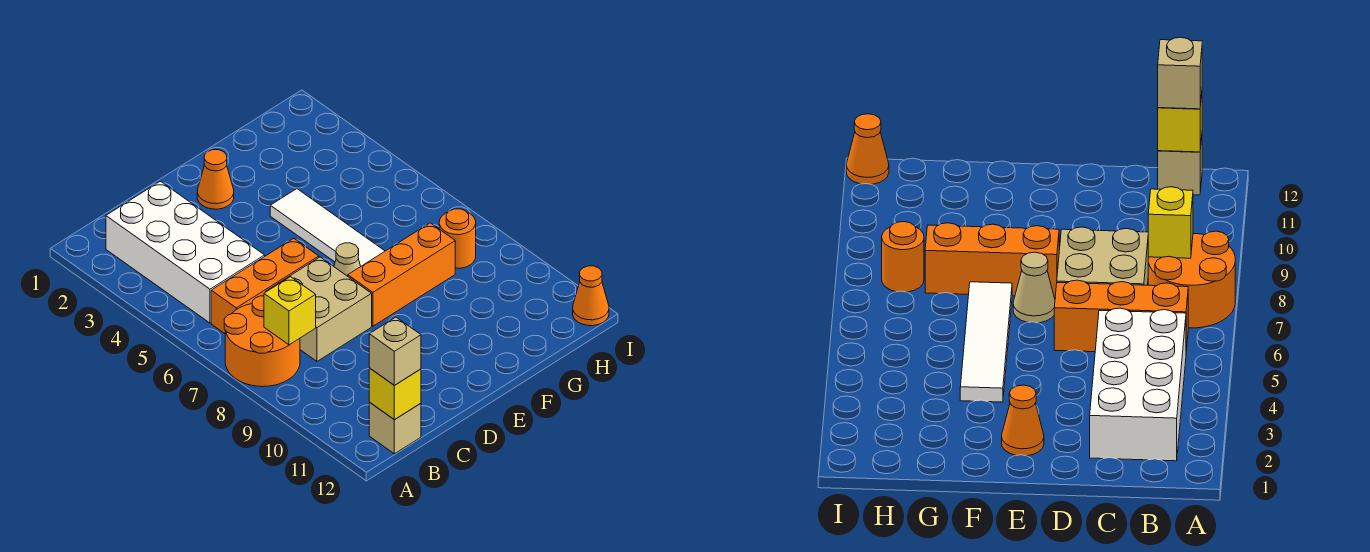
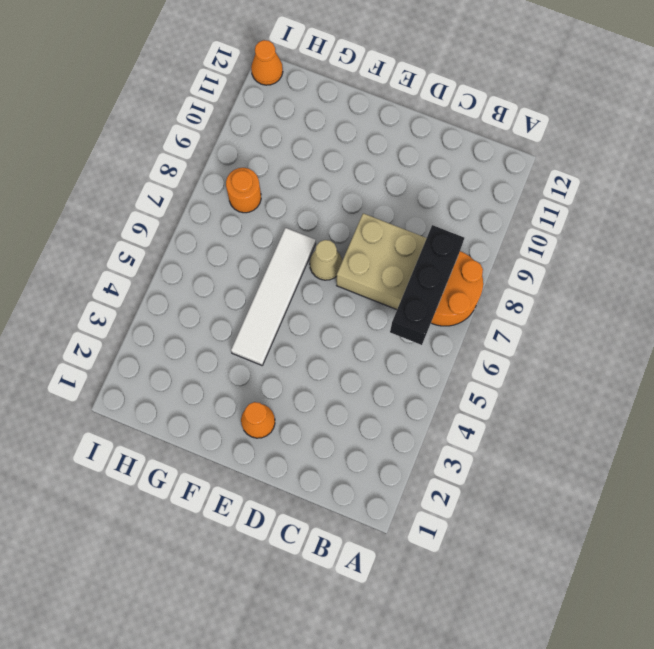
black 1x3 brick [390,225,464,345] -> yellow 1x1 brick [264,277,316,345]
none -> white 2x4 brick [106,181,265,323]
none -> orange 1x3 brick [211,238,319,334]
none -> tan 1x1 brick [369,403,421,454]

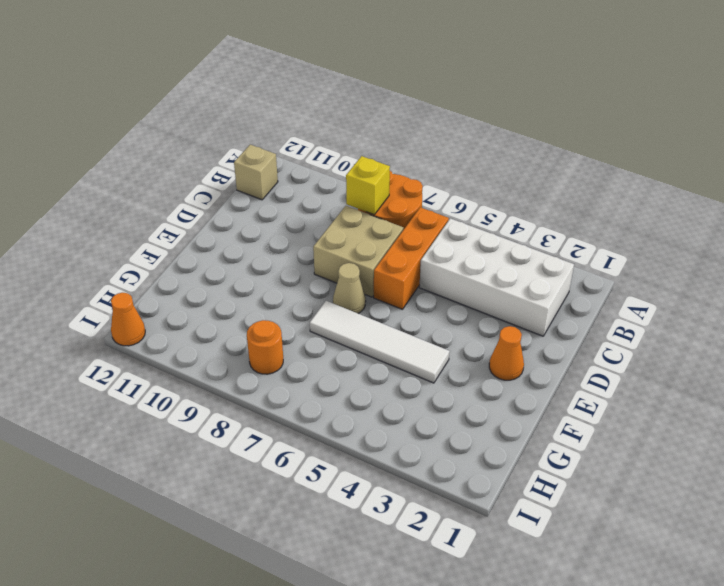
none -> orange 1x3 brick [348,223,455,326]
none -> yellow 1x1 brick [369,368,421,420]
none -> tan 1x1 brick [369,317,421,385]

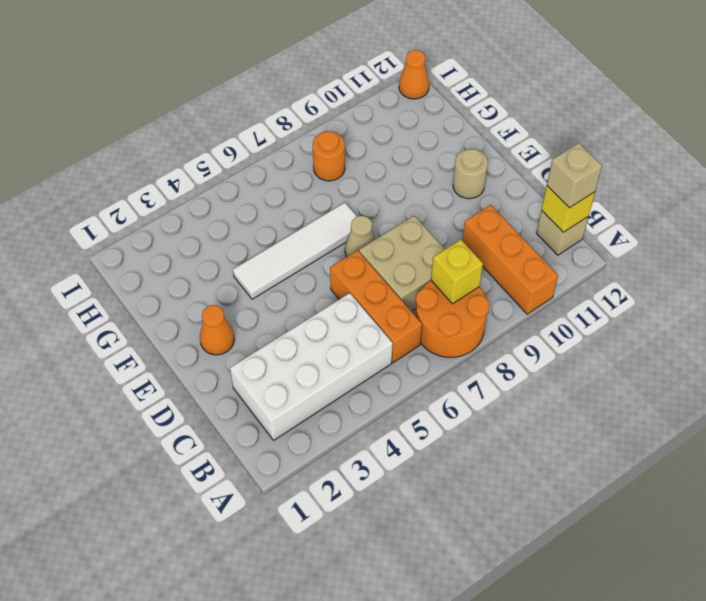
orange 1x3 brick [462,205,558,314] -> orange 1x3 brick moved to [348,223,455,326]
tan 1x1 round brick [453,149,488,199] -> none

